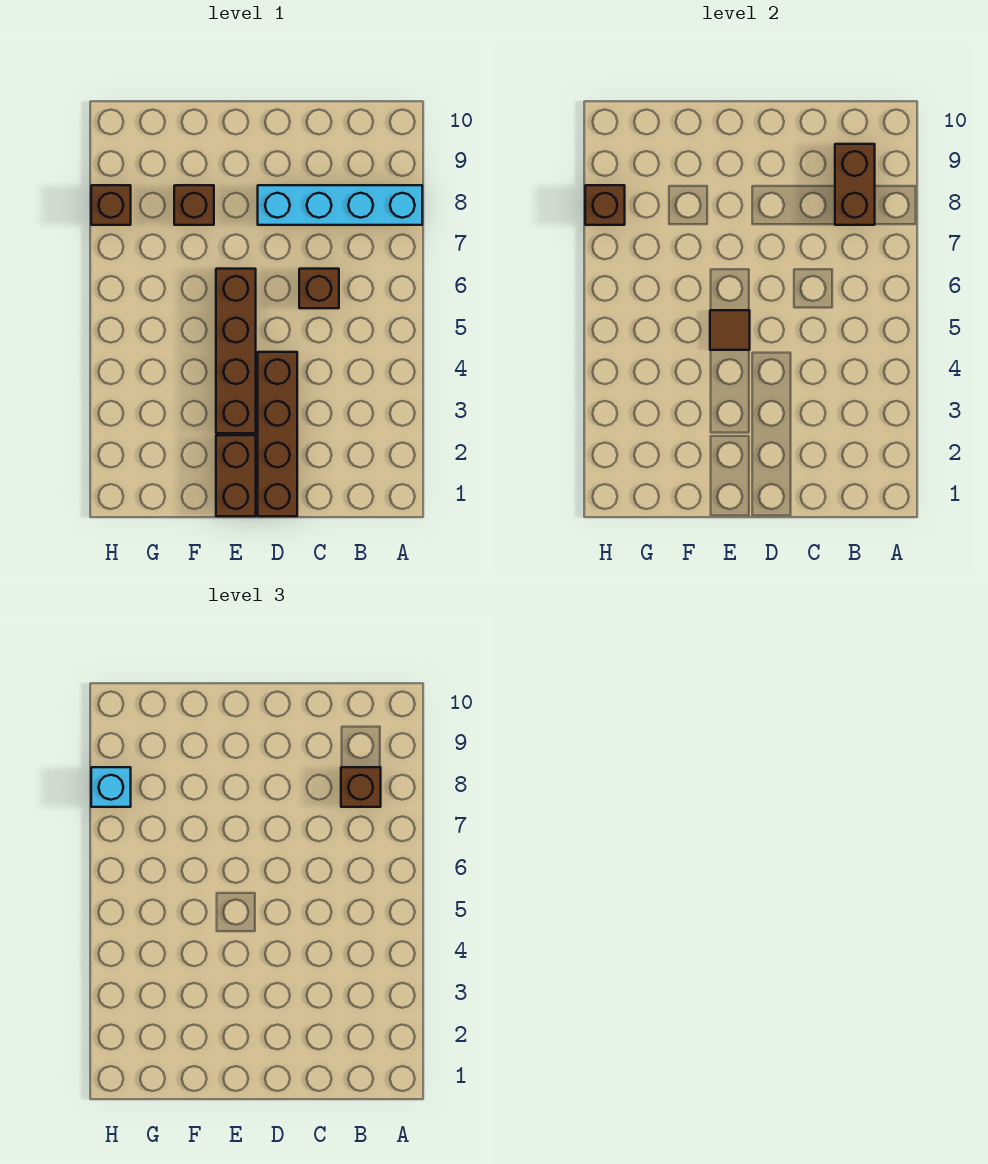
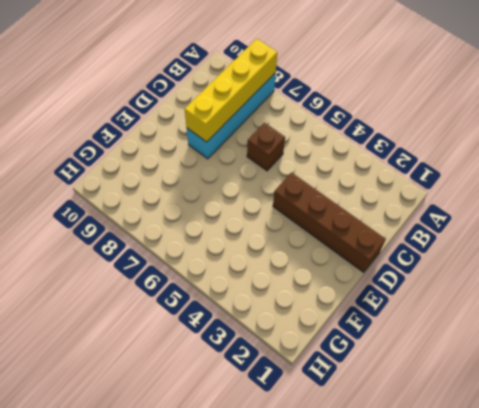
yellow 1x4 brick [185,39,277,142] -> brown 1x2 brick [835,144,875,225]
none -> brown 1x2 brick [216,435,256,516]
none -> brown 1x4 brick [216,269,256,433]
none -> brown 1x1 brick [174,185,214,225]

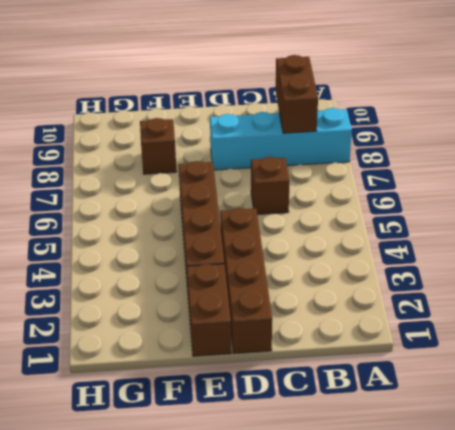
none -> brown 1x1 brick [91,185,131,225]
none -> brown 1x1 tile [710,310,750,350]
none -> brown 1x1 brick [585,185,625,225]

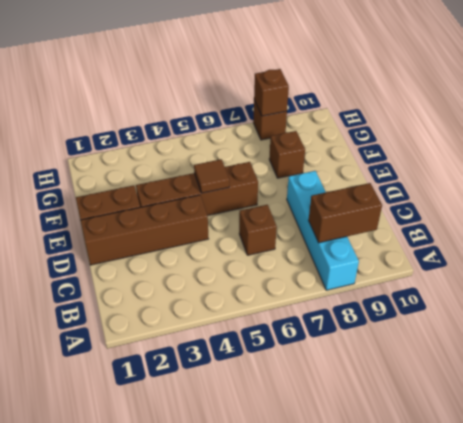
none -> brown 1x1 brick [341,767,381,807]
none -> cyan 1x1 brick [91,767,131,807]

